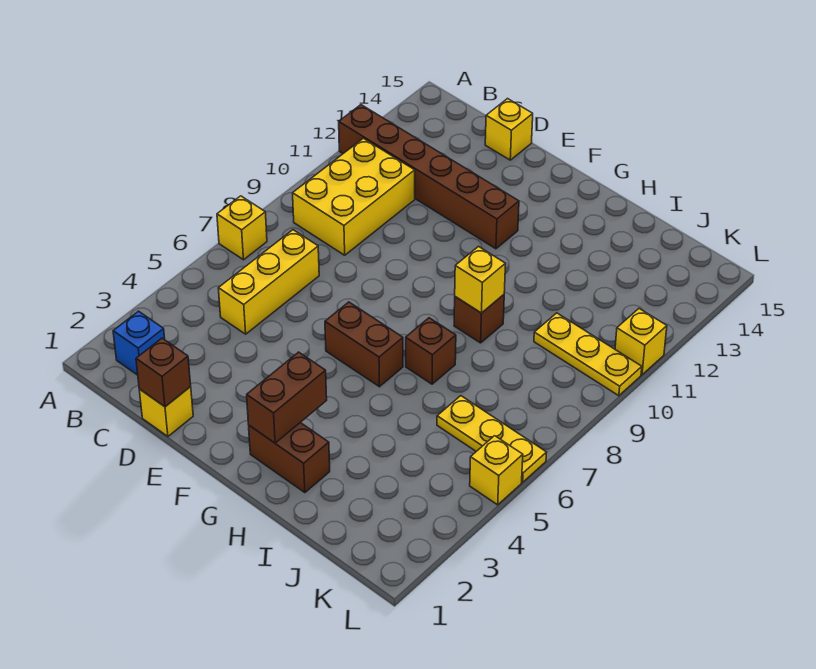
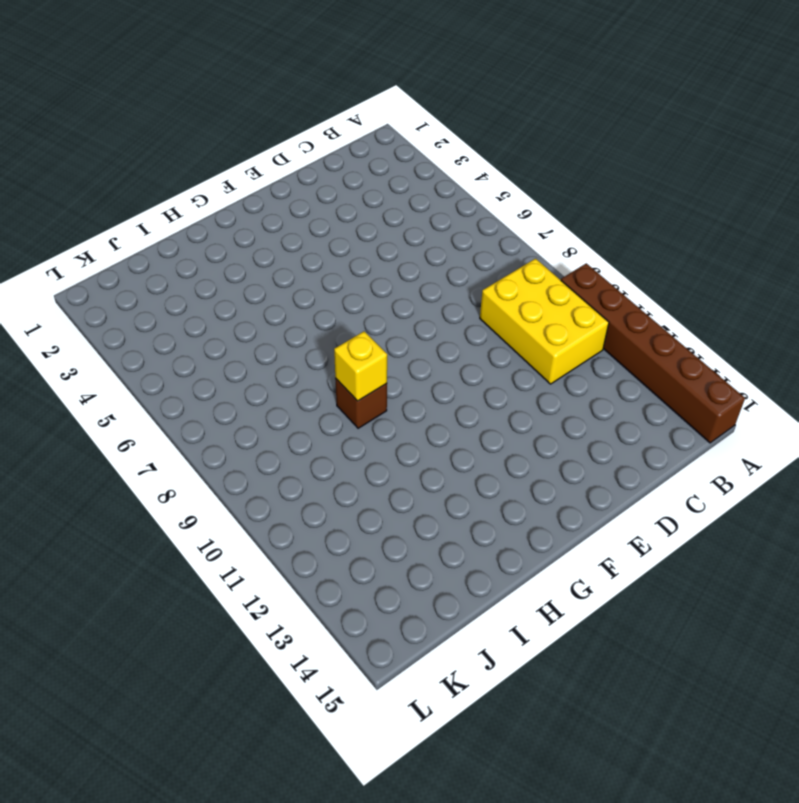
brown 1x6 brick [561,263,745,443] -> brown 1x6 brick turned to [339,105,519,249]
none -> yellow 1x1 brick [217,196,267,260]
none -> blue 1x1 brick [113,311,165,375]
none -> yellow 1x3 brick [218,230,319,334]

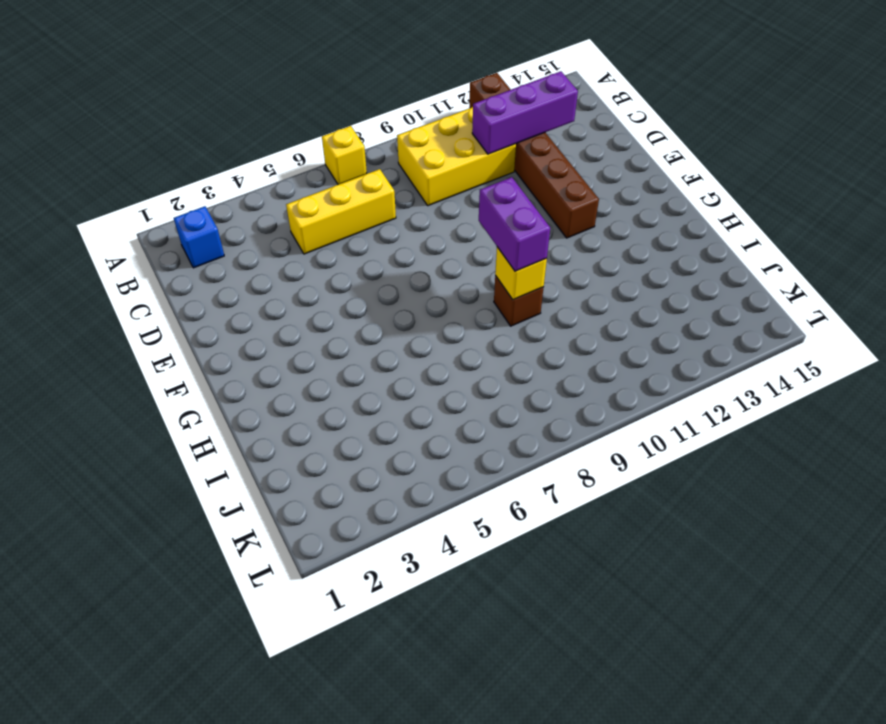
purple 1x3 brick [472,71,578,154] -> none
purple 1x2 brick [479,177,550,271] -> none
none -> yellow 1x1 brick [139,387,193,436]
none -> yellow 1x1 brick [485,99,533,160]
none -> brown 1x2 brick [325,302,403,387]

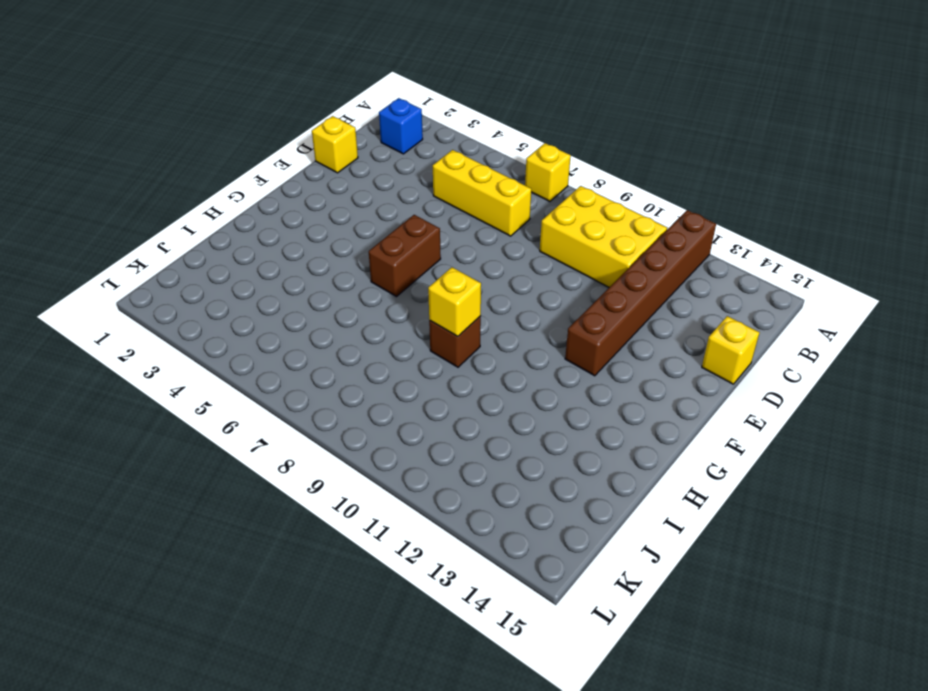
none -> brown 1x2 brick [249,423,330,493]
none -> brown 1x1 brick [406,318,456,384]
none -> yellow 1x3 plate [437,396,547,482]

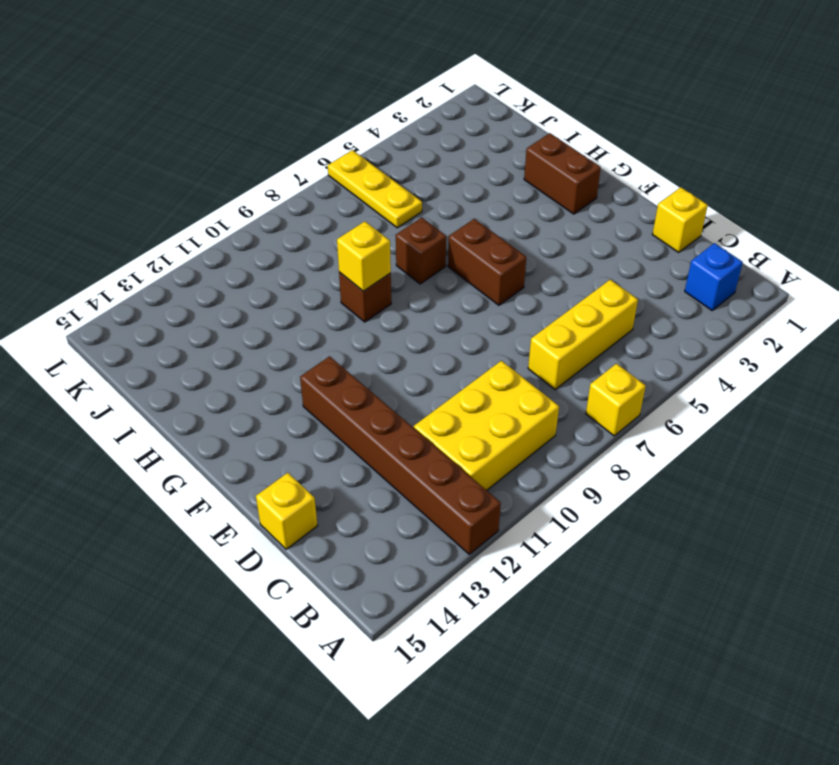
none -> yellow 1x3 plate [534,313,642,396]
none -> yellow 1x1 brick [470,436,523,505]
none -> yellow 1x1 brick [615,309,667,375]

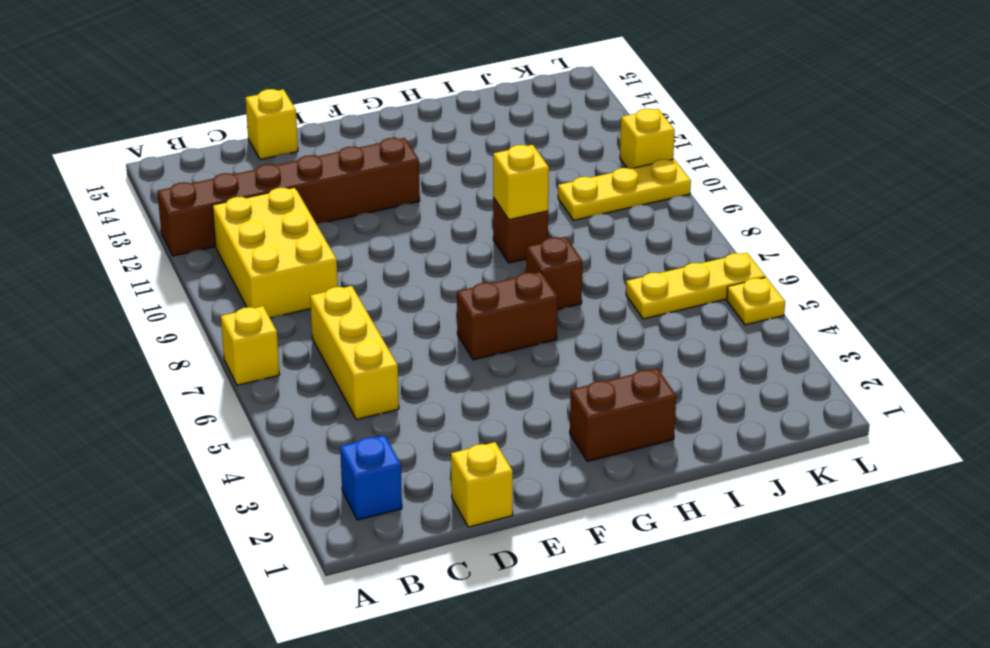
yellow 1x1 plate [727,277,785,325] -> yellow 1x1 brick [470,436,523,505]
none -> brown 1x1 brick [136,338,191,407]
none -> brown 1x2 brick [247,352,327,443]

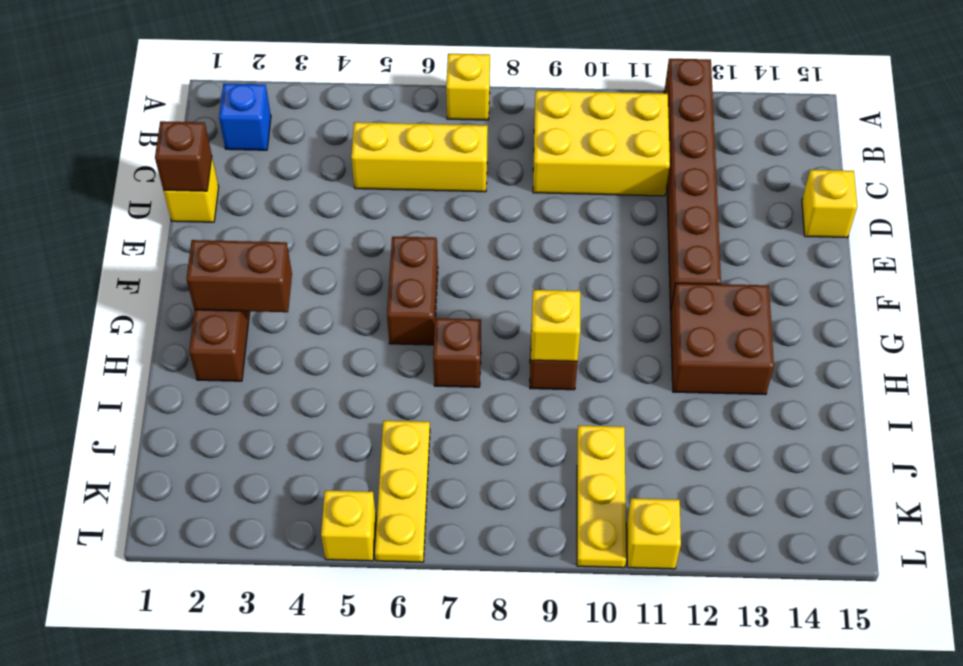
brown 2x2 brick [671,283,774,395] -> none

